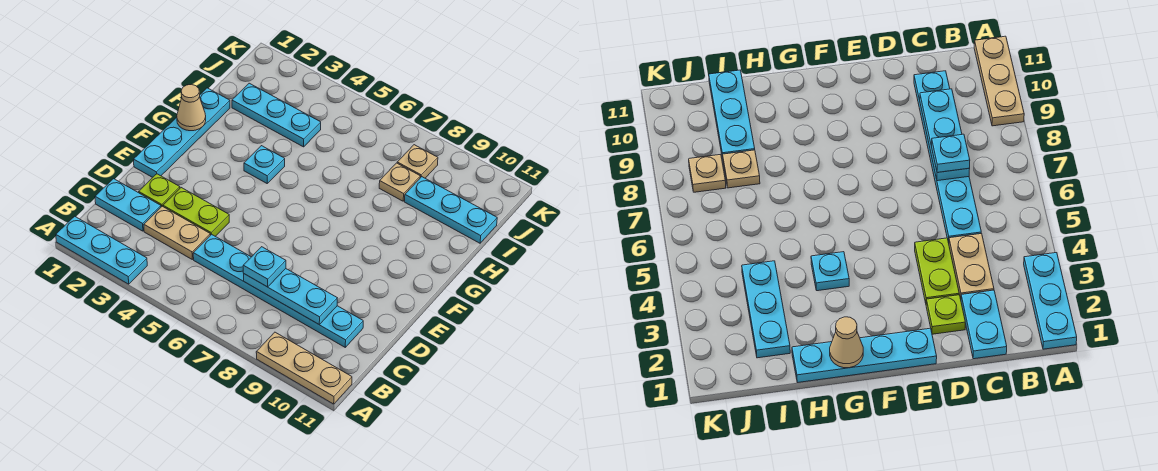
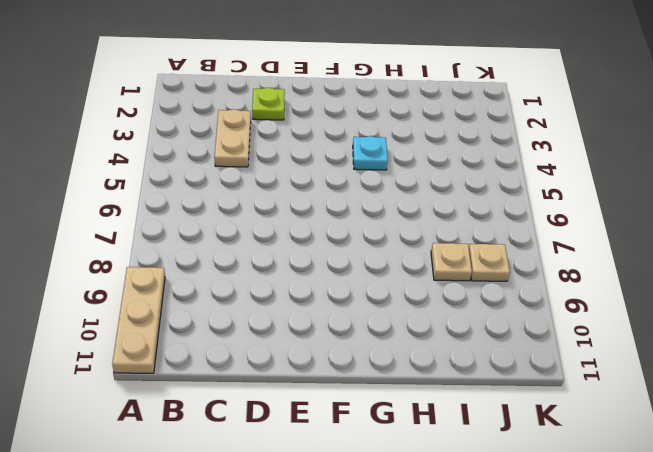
none -> cyan 1x3 plate [56,216,147,284]
none -> cyan 1x2 plate [95,179,161,231]
none -> cyan 1x6 plate [193,234,363,347]

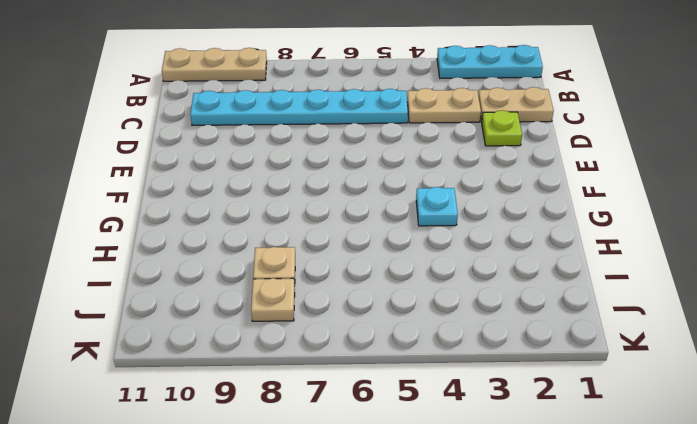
tan 1x2 plate [478,87,554,122] -> cyan 1x2 plate [95,179,161,231]
none -> lime 1x2 plate [163,188,229,236]
none -> cyan 1x4 plate [134,88,230,177]
none -> cyan 1x3 plate [232,83,321,147]

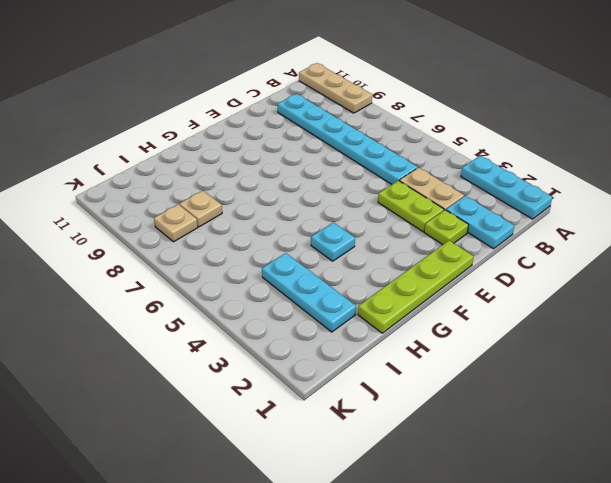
lime 1x4 plate [358,240,474,333] -> cyan 1x4 plate [134,88,230,177]
none -> cyan 1x3 plate [405,177,497,243]
none -> cyan 1x3 plate [244,269,337,325]
none -> tan 1x1 cone [177,84,206,131]

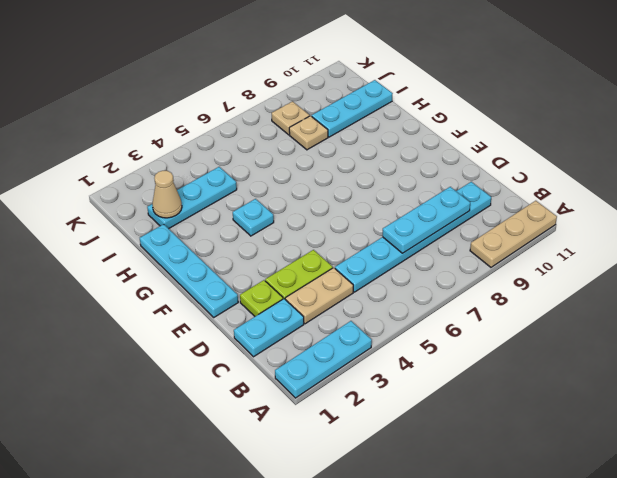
tan 1x1 cone [152,171,182,218] -> tan 1x1 cone moved to [177,84,206,131]
none -> cyan 1x1 plate [243,247,286,287]

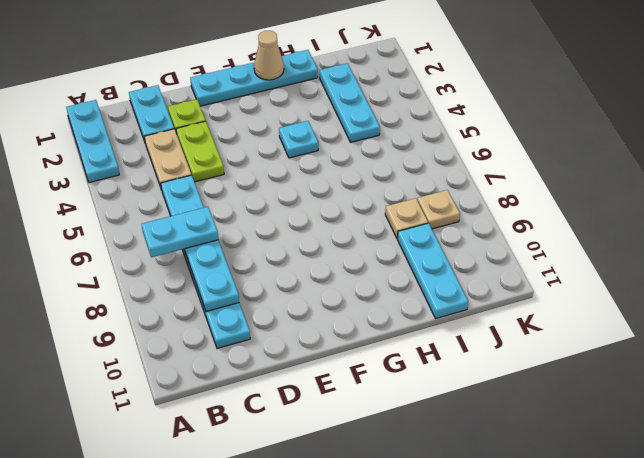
cyan 1x2 plate [142,207,218,257] -> cyan 1x1 plate [243,247,286,287]
none -> tan 1x3 plate [256,332,352,404]

